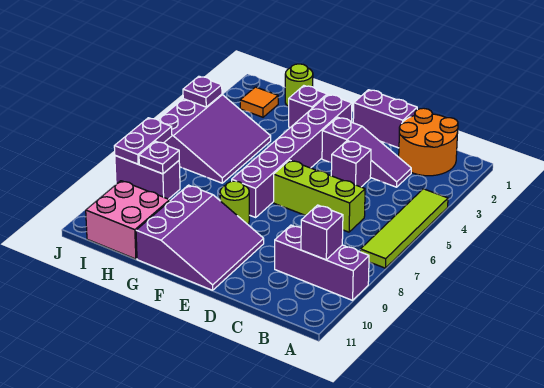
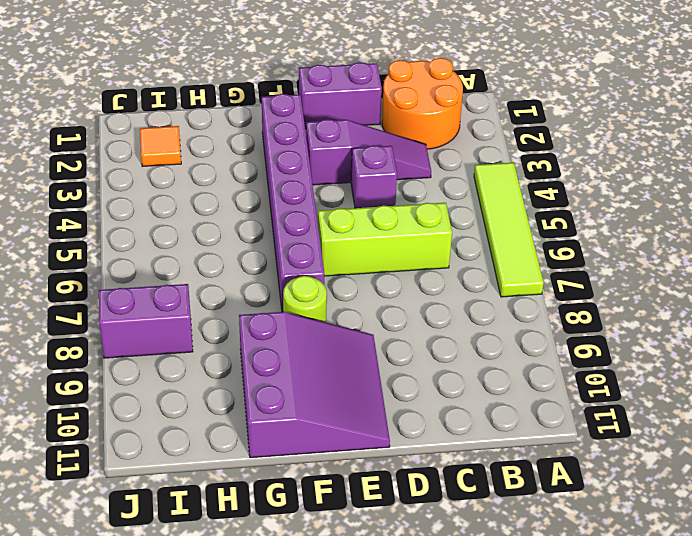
none -> purple 1x3 brick [275,225,369,300]
none -> purple 1x1 brick [289,86,327,127]
none -> lime 1x1 round brick [285,64,313,107]

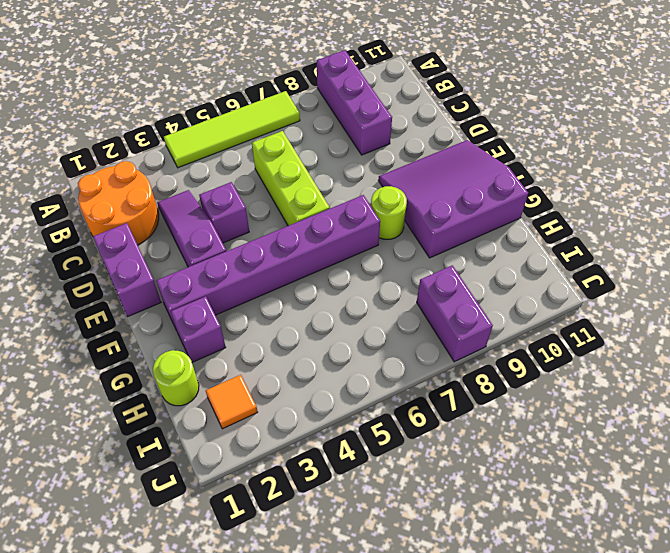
none -> purple 3x3 slope [158,94,271,183]
none -> pink 2x2 brick [86,181,170,259]
none -> purple 1x1 brick [301,205,343,260]

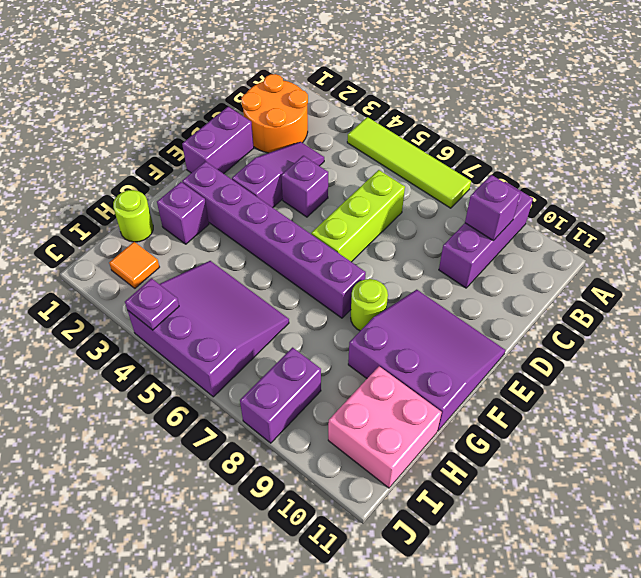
none -> purple 1x1 plate [139,141,179,174]
none -> purple 1x2 plate [114,118,172,164]

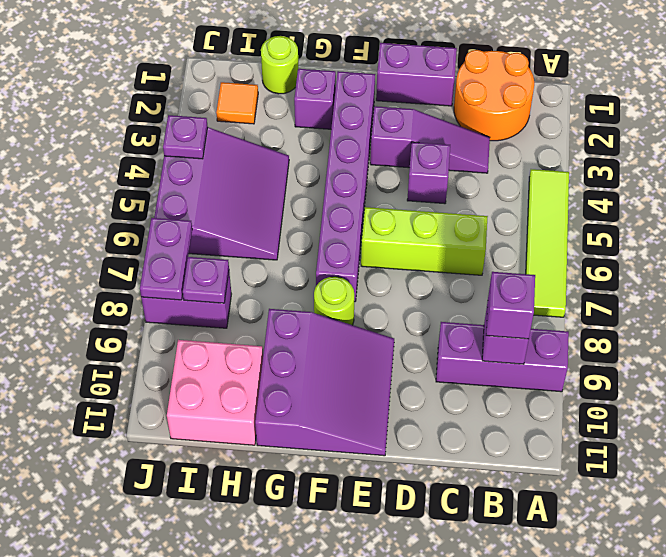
purple 1x1 brick [486,272,535,339] -> none

